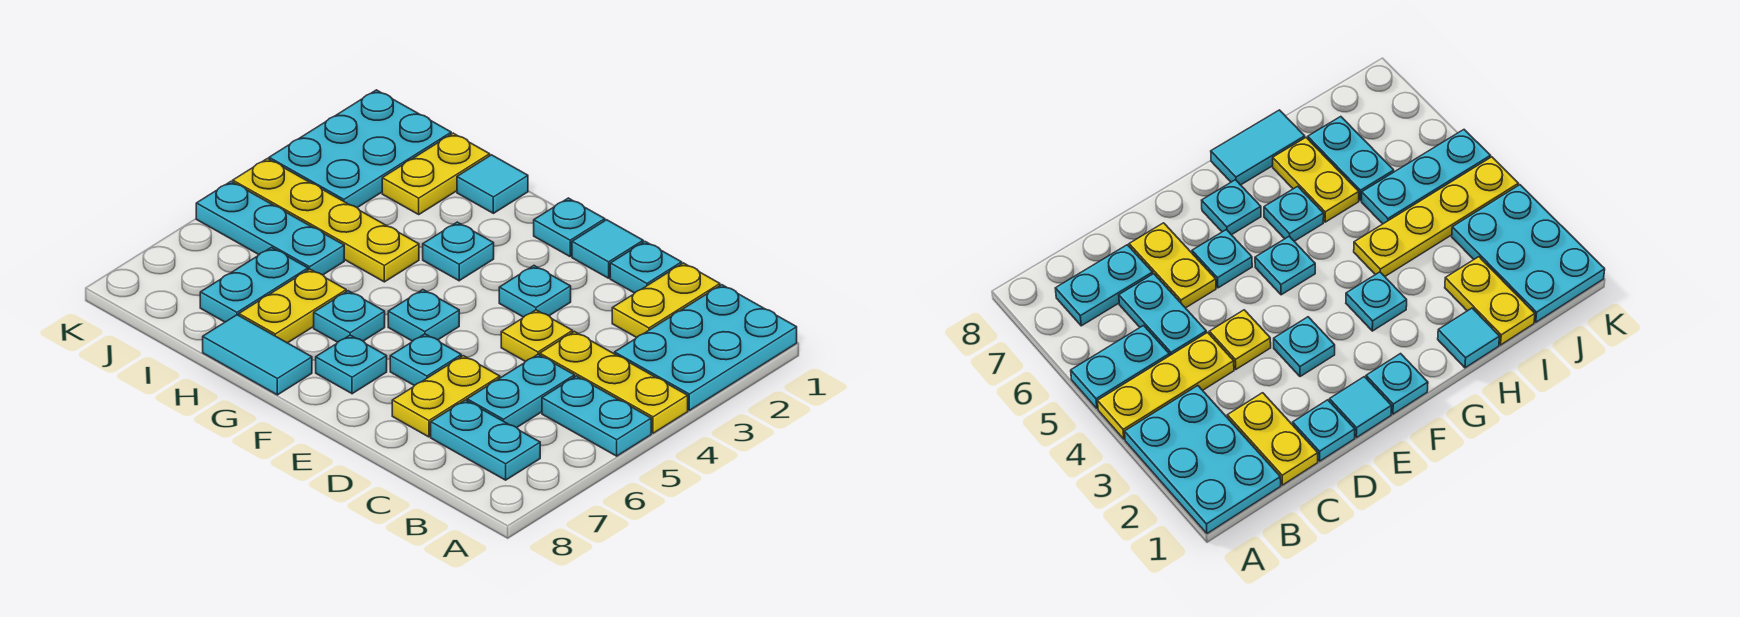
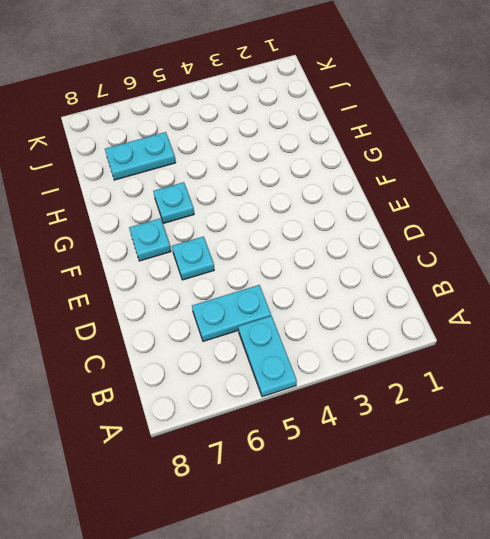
none -> cyan 2x3 plate [615,285,797,410]
none -> yellow 1x3 plate [540,332,688,433]
none -> cyan 1x2 plate [431,400,540,480]

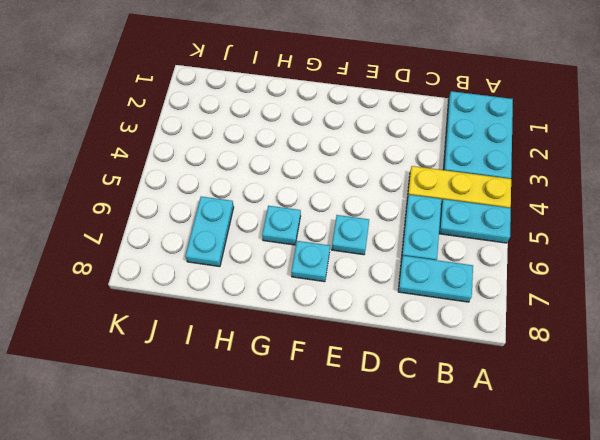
none -> yellow 1x2 plate [612,263,720,338]
none -> cyan 1x1 plate [610,242,682,293]
none -> yellow 1x1 plate [501,310,573,362]

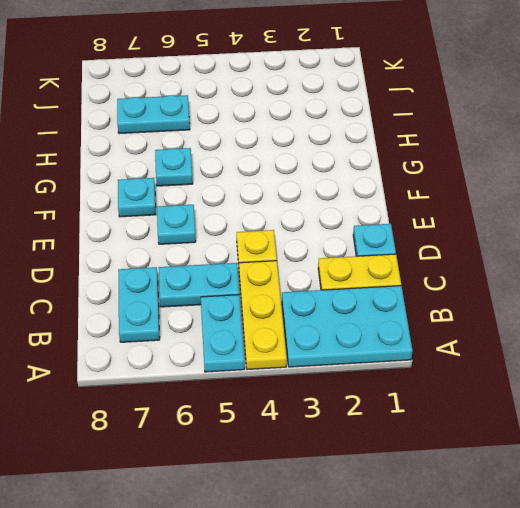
none -> yellow 1x2 plate [392,356,500,437]
none -> cyan 1x1 tile [572,220,643,278]
none -> cyan 1x1 plate [499,266,571,317]

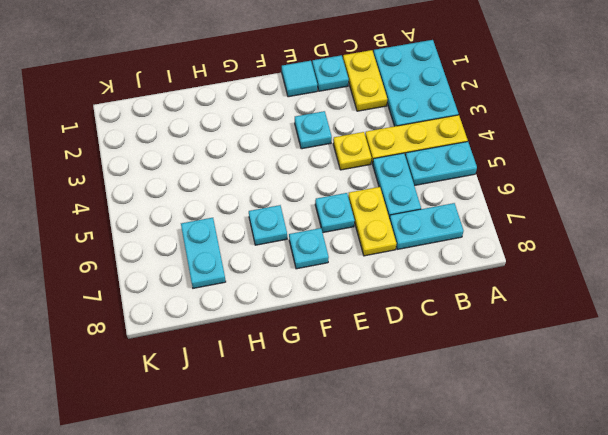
none -> cyan 1x1 plate [534,198,605,256]
none -> cyan 1x1 plate [388,290,459,341]
none -> cyan 1x1 plate [423,222,494,281]

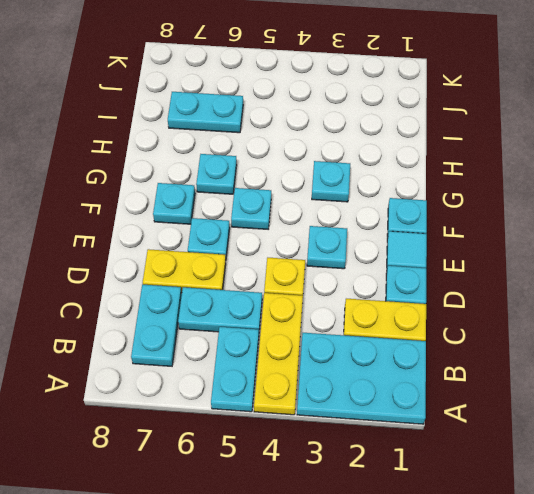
none -> cyan 1x2 tile [203,315,312,395]
none -> cyan 1x1 tile [457,155,528,213]
none -> yellow 1x4 plate [233,159,419,282]

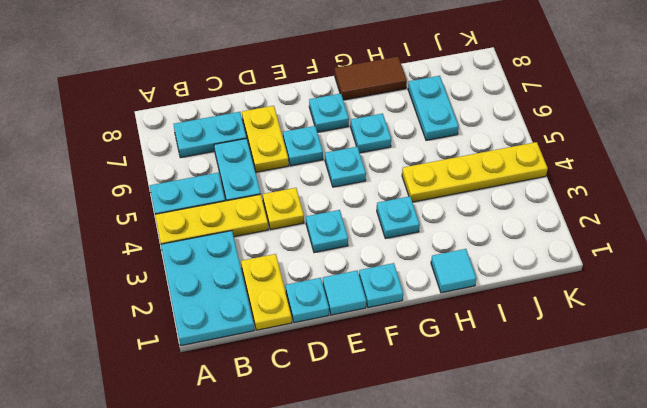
brown 1x2 tile [335,57,407,100] -> cyan 1x2 tile [203,315,312,395]
none -> yellow 1x2 plate [239,269,346,343]
none -> yellow 1x2 plate [382,133,490,214]
none -> cyan 1x3 plate [196,182,344,275]

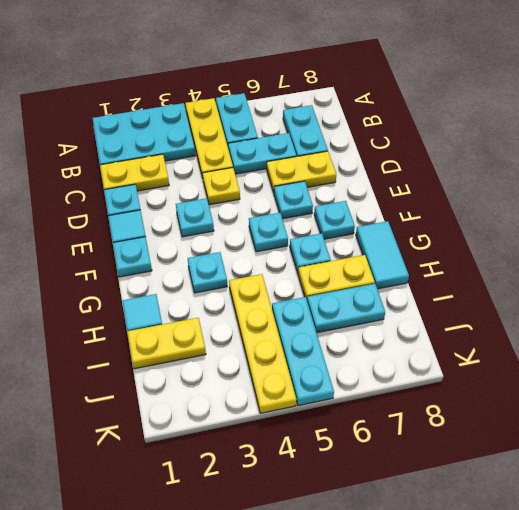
none -> cyan 2x3 plate [269,90,451,208]

